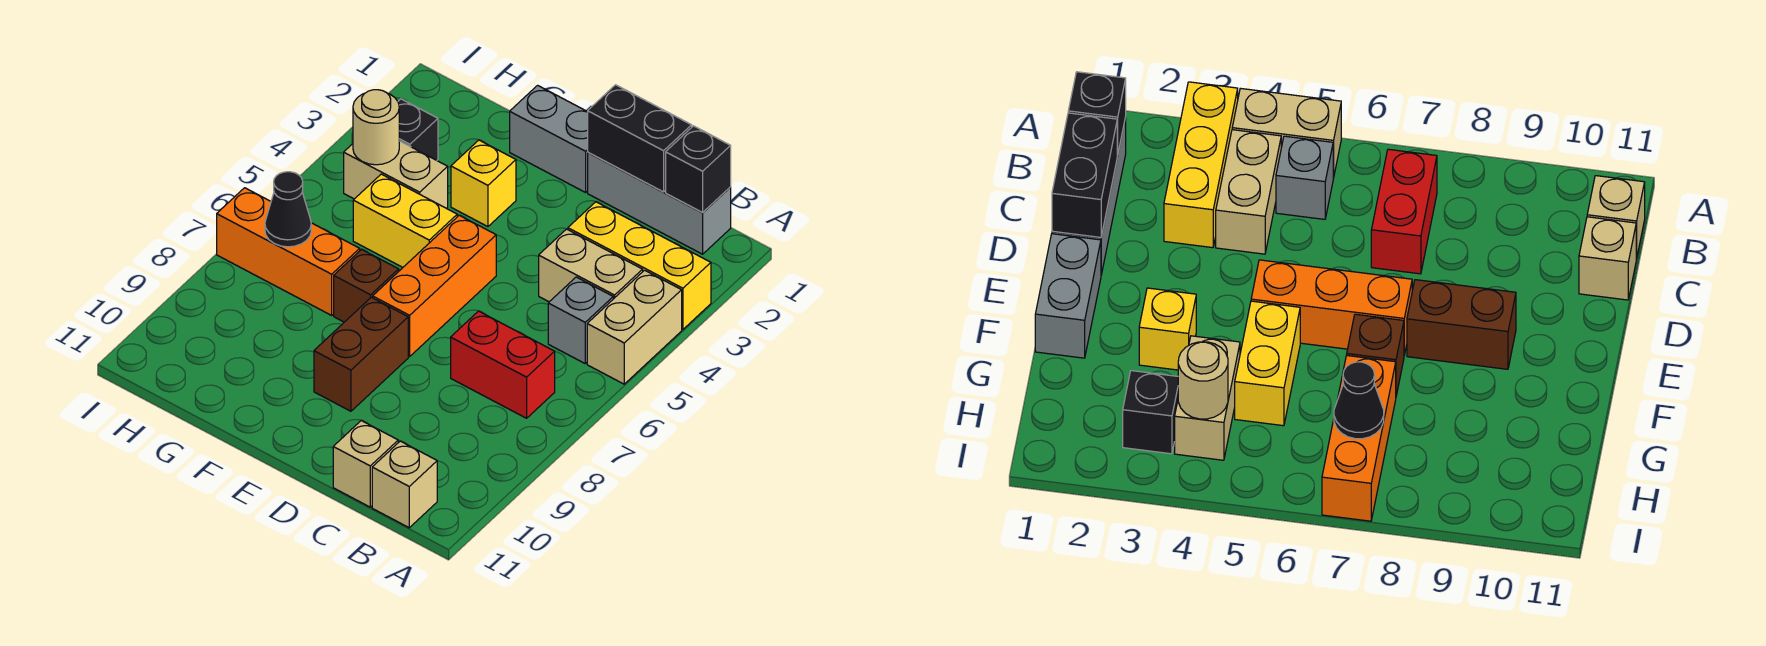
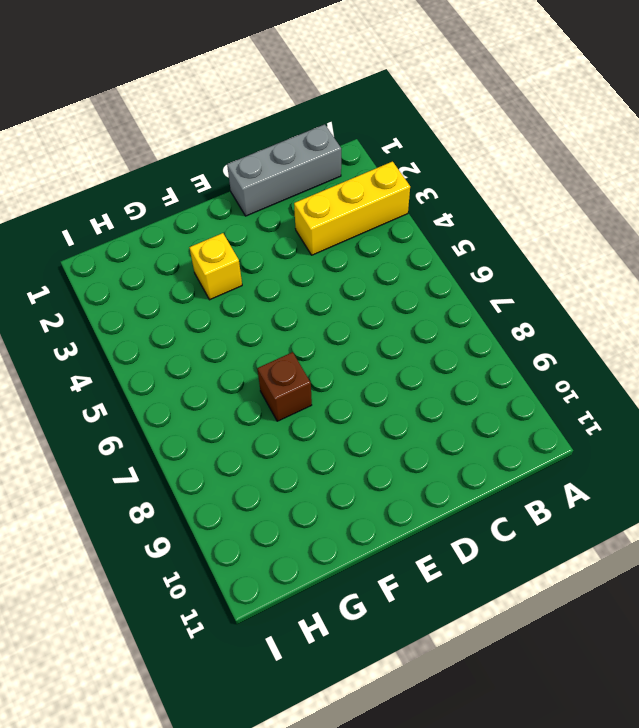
none -> tan 1x2 brick [587,270,682,384]
none -> tan 1x2 brick [539,229,643,302]
none -> grey 1x1 brick [548,277,613,363]

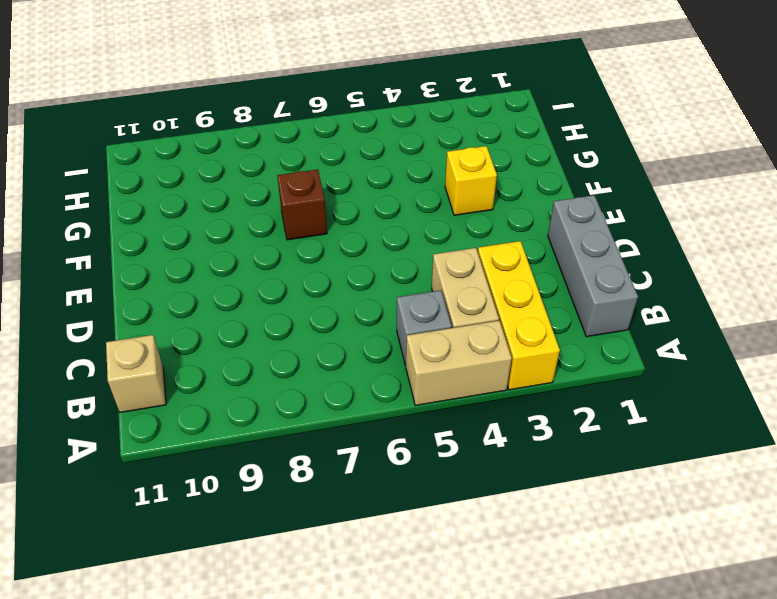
none -> red 1x2 brick [451,311,555,418]
none -> tan 1x1 brick [333,420,398,507]
none -> grey 1x2 brick [510,85,588,192]

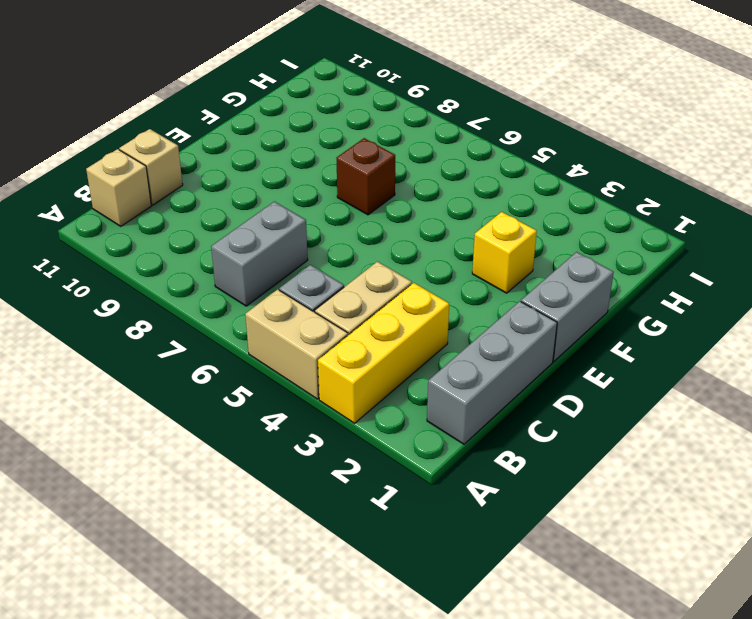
grey 1x2 brick [211,201,308,306] -> red 1x2 brick [451,311,555,418]
none -> orange 1x3 brick [373,215,496,357]
none -> brown 1x2 brick [314,297,408,411]
none -> yellow 1x2 brick [353,174,457,267]

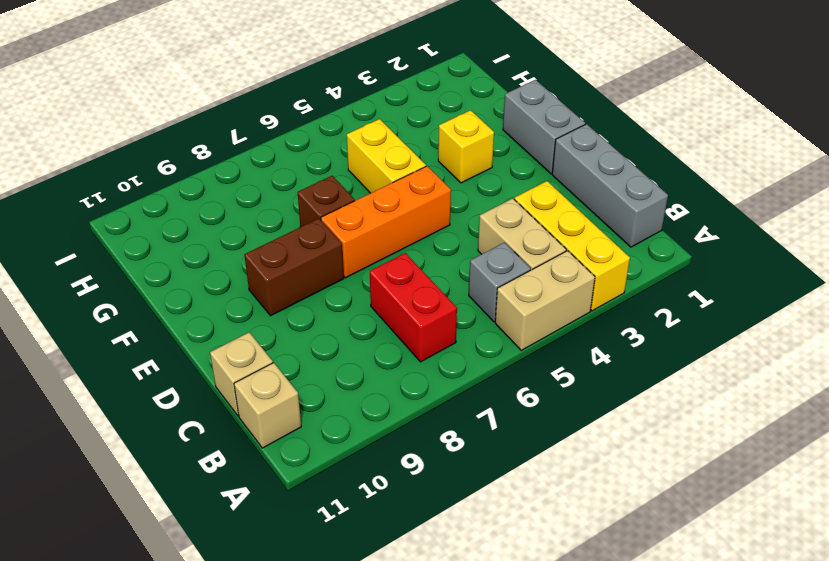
none -> tan 1x2 brick [344,141,448,209]
none -> orange 1x3 brick [217,188,360,315]
none -> black 1x1 brick [398,99,438,160]

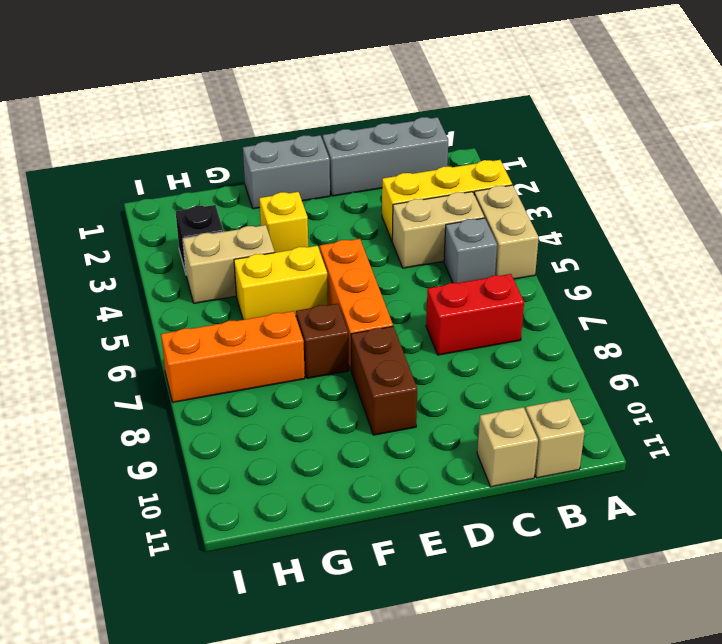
none -> black 1x1 brick [666,126,731,212]
none -> black 1x2 brick [588,85,692,192]
none -> tan 1x1 round brick [353,90,399,165]

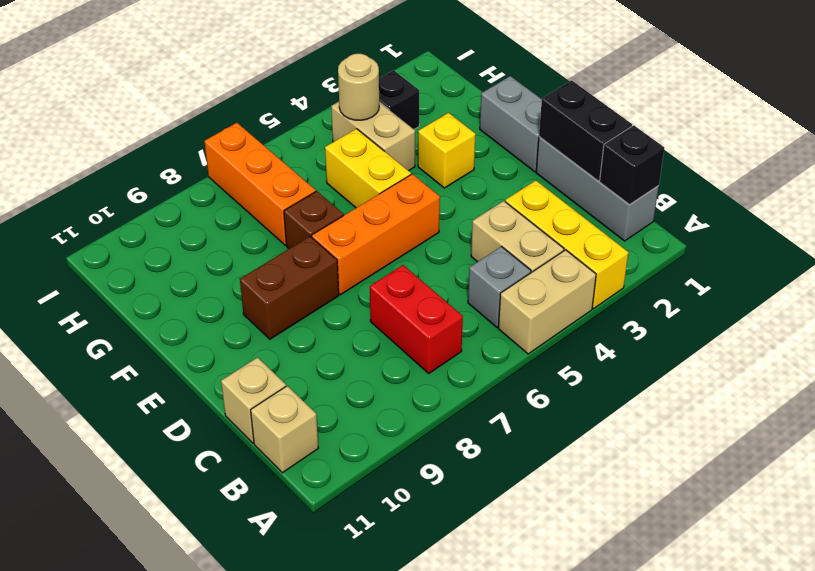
none -> black 1x1 cone [265,172,311,247]

